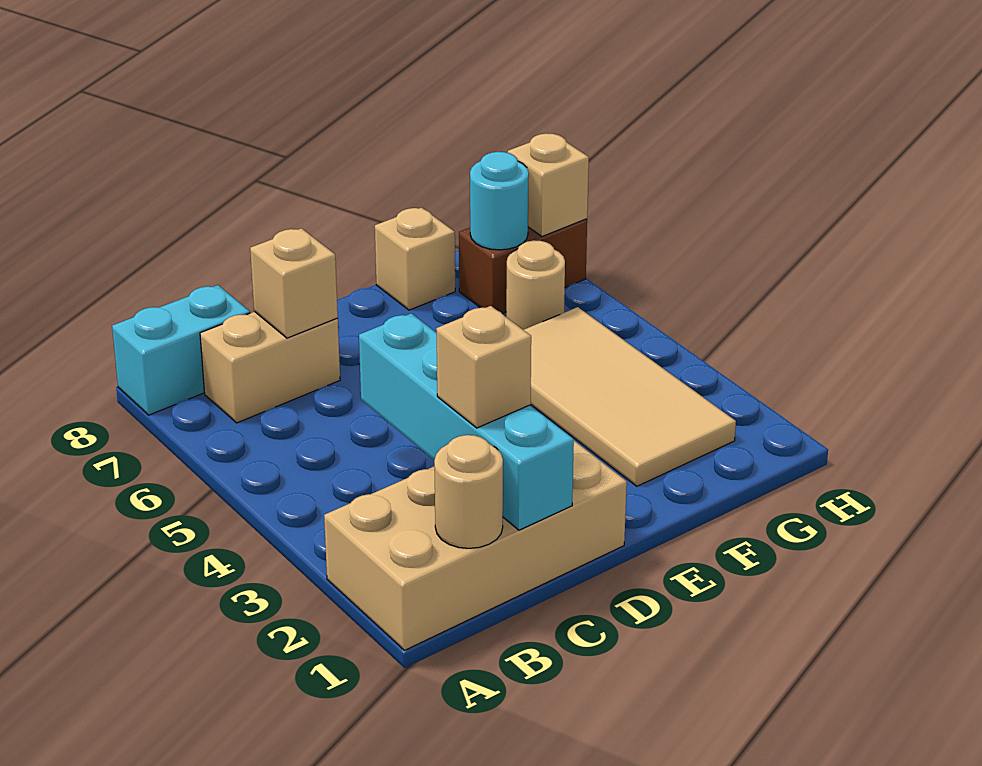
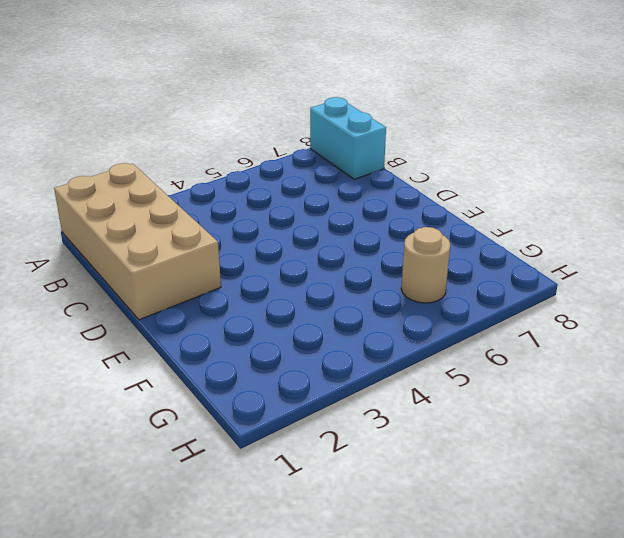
none -> tan 1x2 brick [200,312,340,423]
none -> tan 2x4 tile [524,307,736,486]
none -> tan 1x1 brick [375,207,455,310]

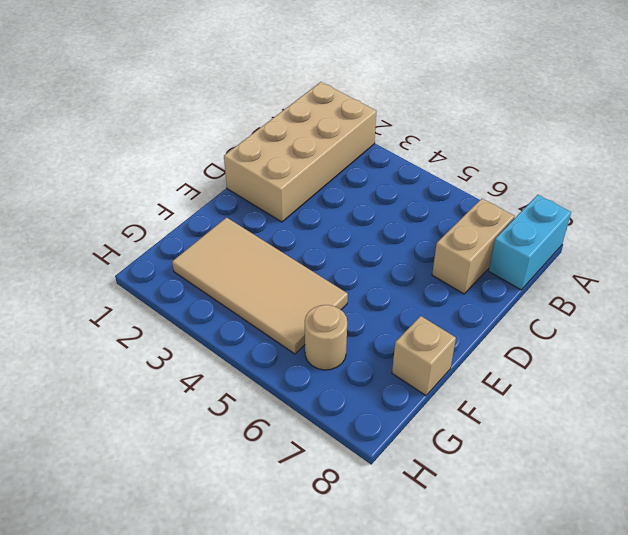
none -> brown 1x2 brick [459,219,587,313]
none -> tan 1x1 round brick [434,435,503,548]
none -> cyan 1x4 brick [359,313,574,530]

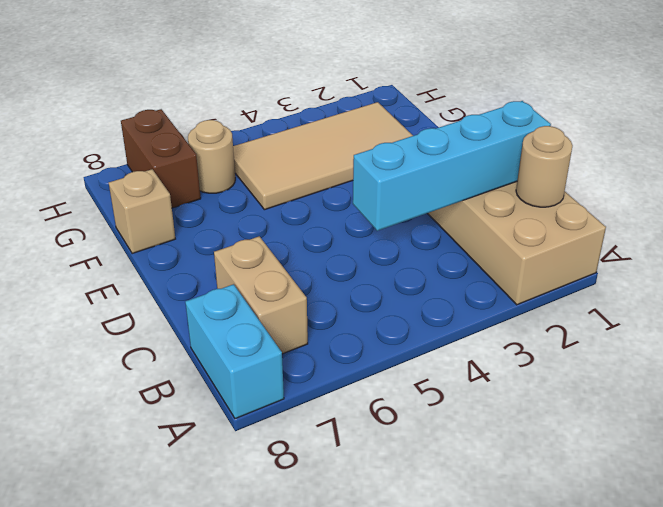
none -> tan 1x1 brick [250,228,338,338]
none -> cyan 1x1 round brick [470,152,529,250]
none -> tan 1x1 brick [508,133,589,236]

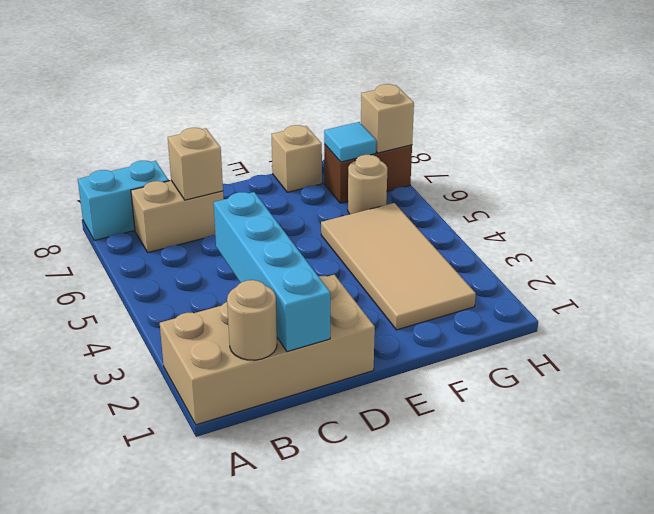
cyan 1x1 tile [324,122,376,162] -> cyan 1x1 round brick [470,152,529,250]
none -> tan 1x1 brick [436,306,531,428]

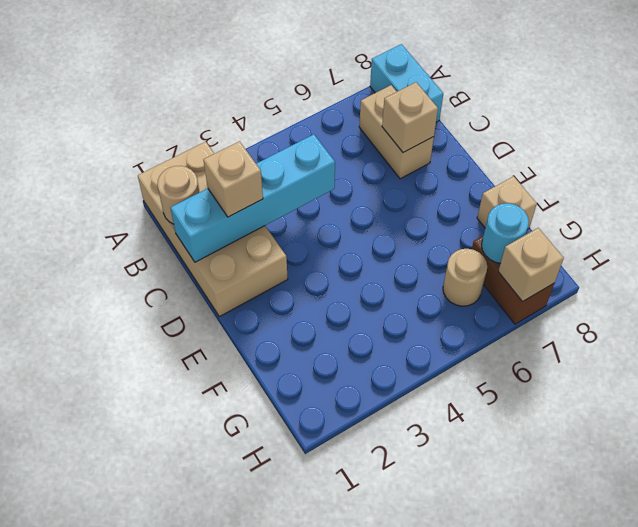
none -> tan 2x4 tile [524,307,736,486]

